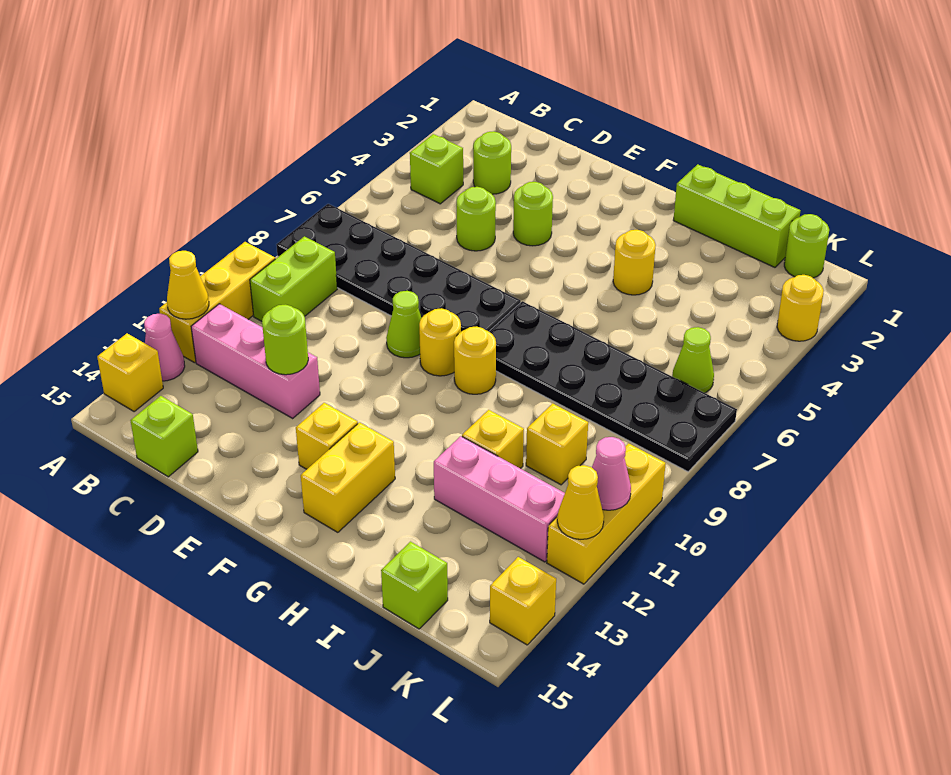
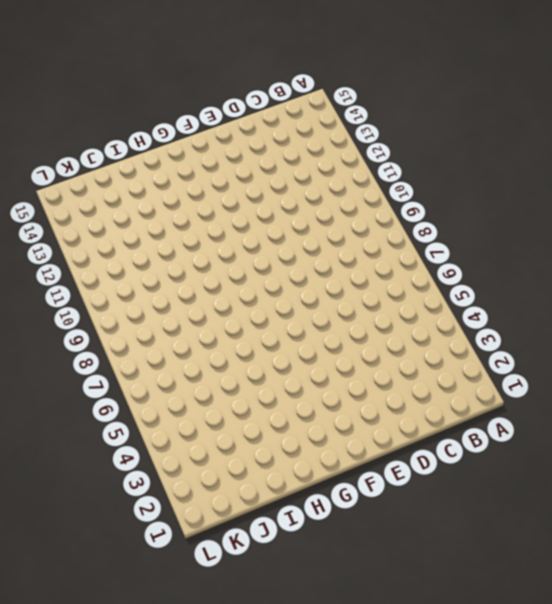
none -> black 2x6 plate [276,204,521,332]
none -> yellow 1x3 brick [159,242,275,363]
none -> pink 1x1 cone [144,314,185,381]
none -> yellow 1x1 brick [97,333,163,411]

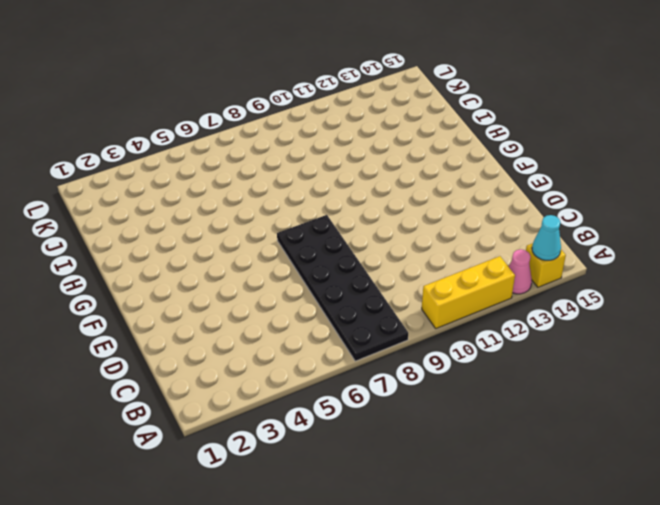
cyan 1x1 cone [532,215,561,260] -> none
none -> lime 1x1 brick [410,134,463,204]
none -> lime 1x2 brick [250,236,337,321]
none -> pink 1x3 brick [191,304,320,418]
none -> lime 1x1 round brick [473,131,511,194]

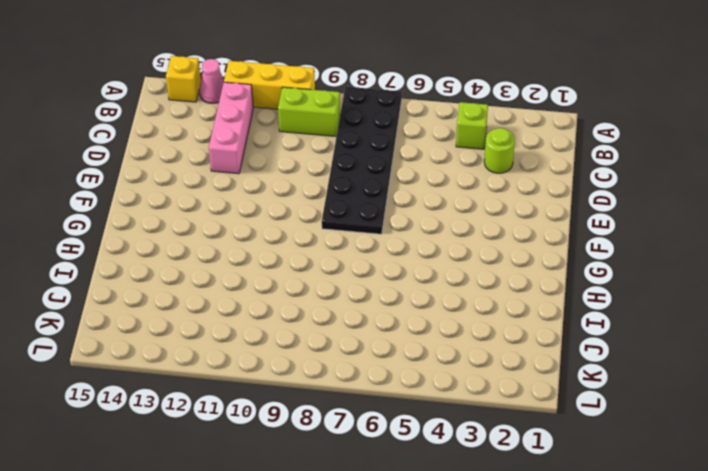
none -> lime 1x1 brick [131,396,198,477]
none -> lime 1x1 round brick [457,187,496,251]
none -> lime 1x1 round brick [513,182,553,246]
none -> lime 1x1 cone [386,291,421,358]

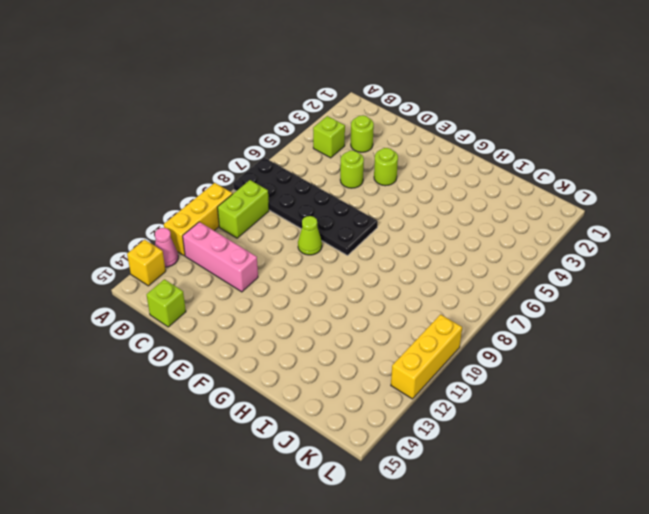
none -> yellow 1x1 round brick [419,308,461,376]
none -> yellow 1x1 brick [296,403,358,469]
none -> black 2x6 plate [489,301,737,472]
none -> yellow 1x1 round brick [454,326,496,394]

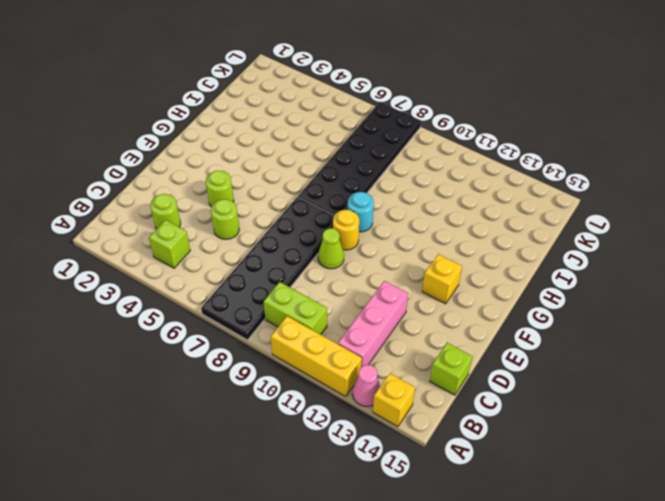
cyan 1x1 round brick [348,192,374,232] -> yellow 1x1 round brick [454,326,496,394]
none -> yellow 1x2 brick [301,423,395,532]
none -> lime 1x3 brick [673,164,801,267]
none -> yellow 1x1 round brick [613,230,656,295]
none -> yellow 1x1 brick [462,410,524,468]

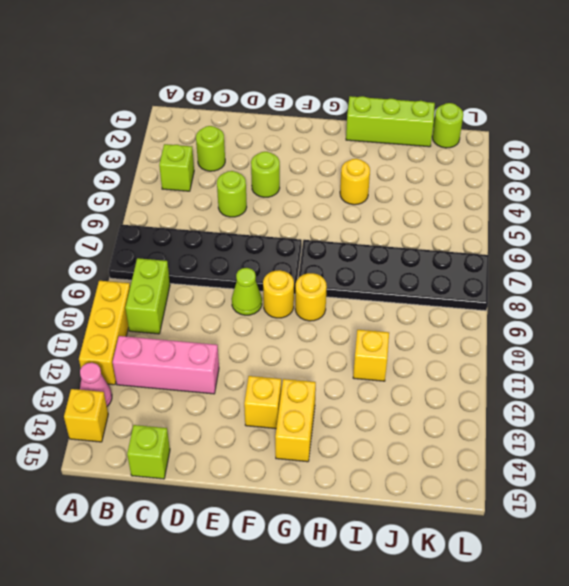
none -> pink 1x3 brick [434,436,565,562]
none -> yellow 1x1 brick [526,403,588,485]
none -> lime 1x1 brick [381,542,448,629]
none -> lime 1x1 cone [672,327,714,393]

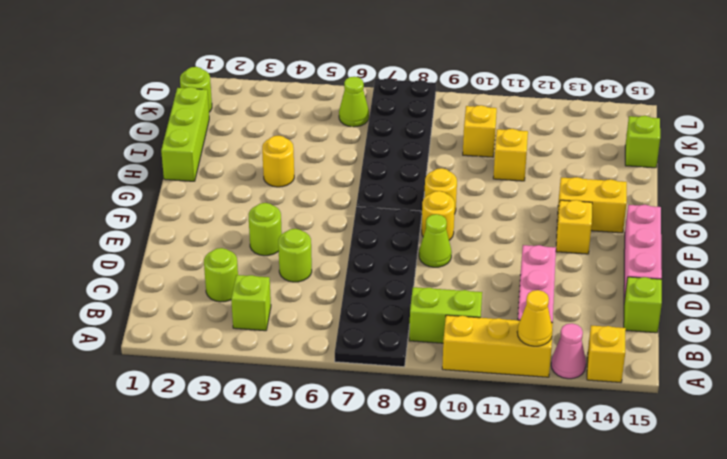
pink 1x3 brick [624,205,662,302] -> pink 1x3 brick moved to [434,436,565,562]
none -> yellow 1x1 round brick [777,275,824,341]
none -> yellow 1x3 brick [547,443,666,584]
none -> yellow 1x1 brick [490,557,556,645]
none -> lime 1x1 round brick [262,305,308,375]

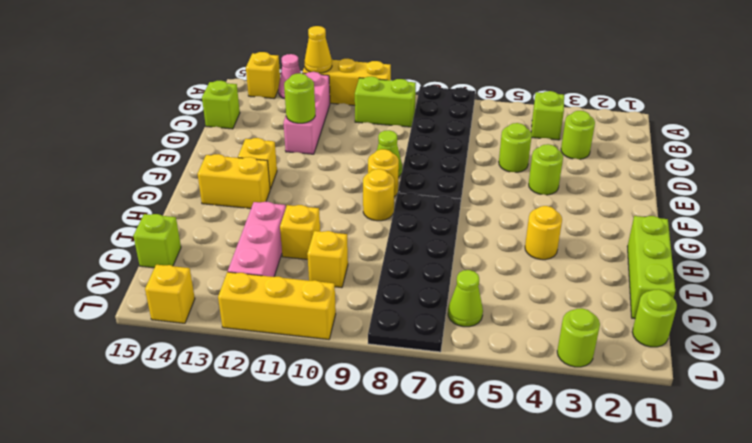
lime 1x1 round brick [557,308,600,367] -> yellow 1x1 round brick [777,275,824,341]
none -> pink 1x1 cone [592,437,631,510]
none -> yellow 1x1 cone [557,465,604,539]

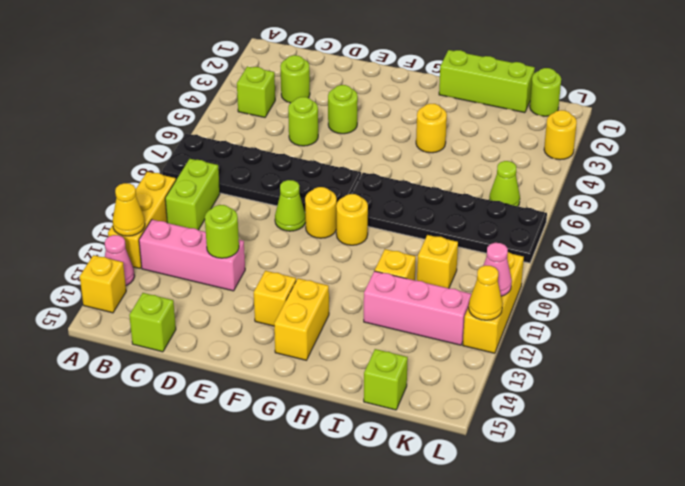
none -> yellow 1x1 brick [490,557,556,645]

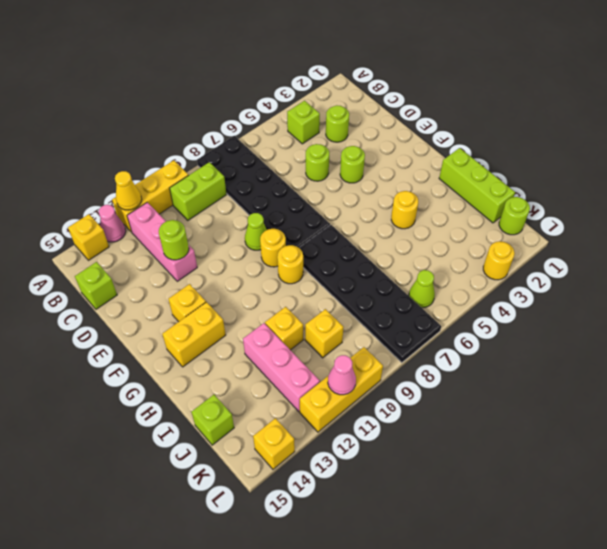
none -> yellow 1x1 cone [557,465,604,539]

